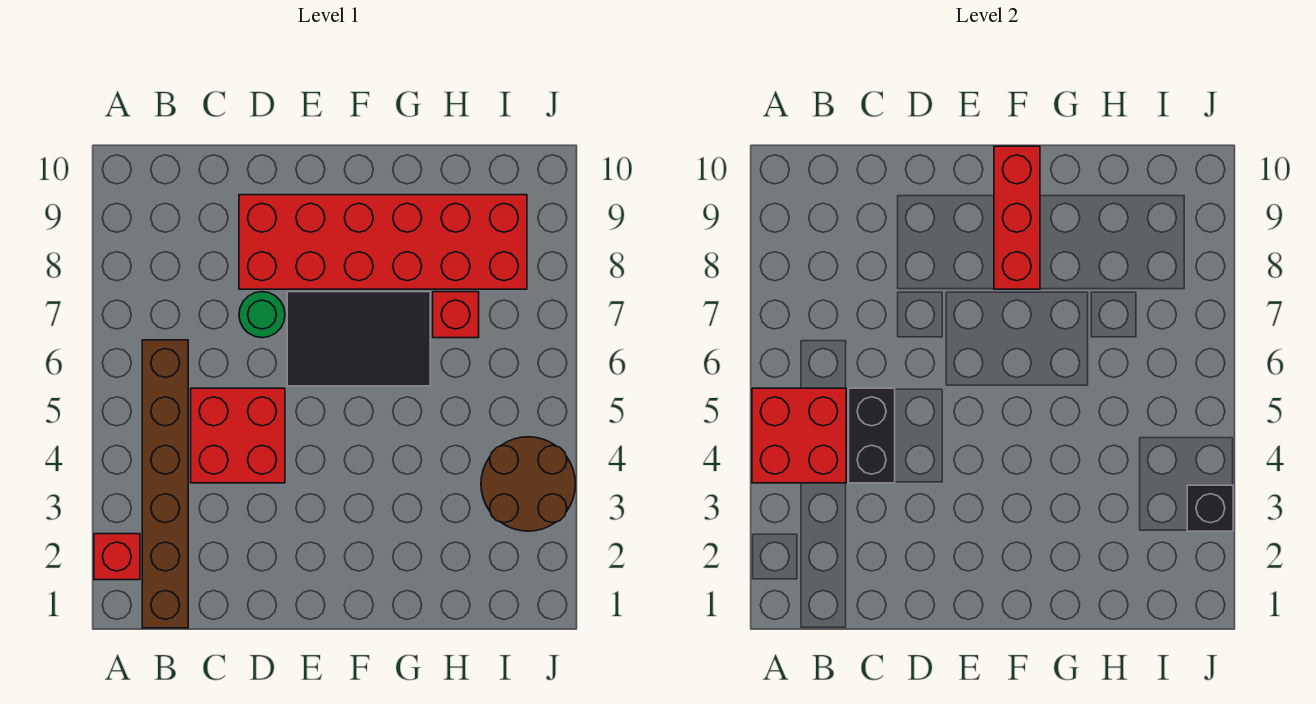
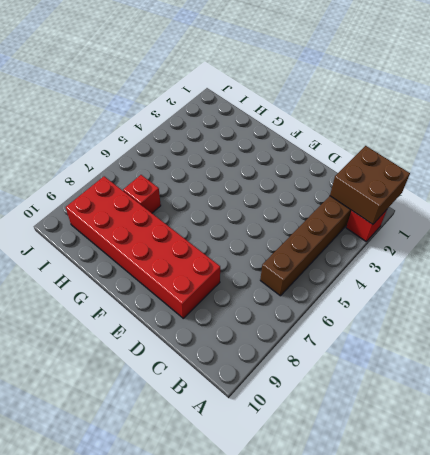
brown 2x2 brick [330,146,410,224] -> none
none -> red 2x2 brick [191,388,285,483]
none -> green 1x1 round brick [239,292,285,338]
none -> black 2x3 tile [287,292,430,386]

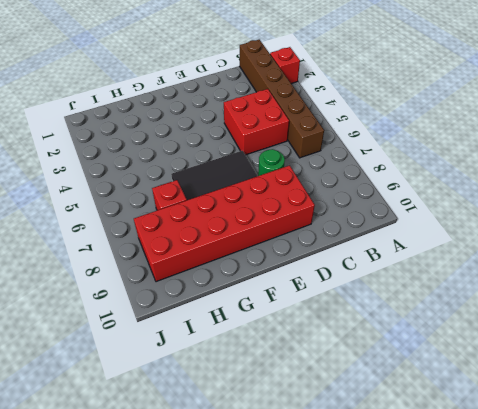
none -> brown 2x2 round brick [481,437,575,531]
none -> red 2x2 brick [752,388,846,483]
none -> black 1x2 brick [849,388,895,483]

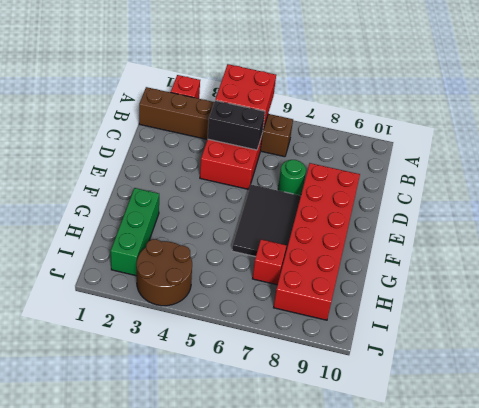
green 1x3 brick [111,188,159,276] -> none
none -> red 1x3 brick [994,146,1040,289]
none -> black 1x1 brick [1187,485,1233,531]

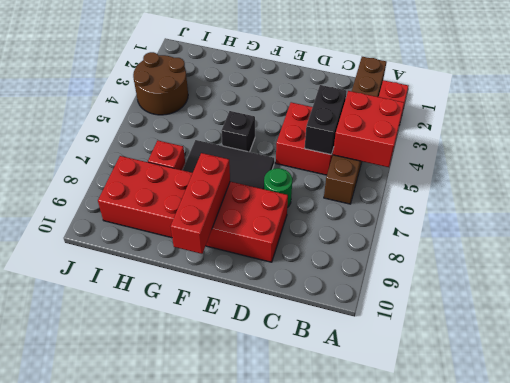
black 1x1 brick [221,111,255,152] -> black 1x1 brick moved to [1187,485,1233,531]

